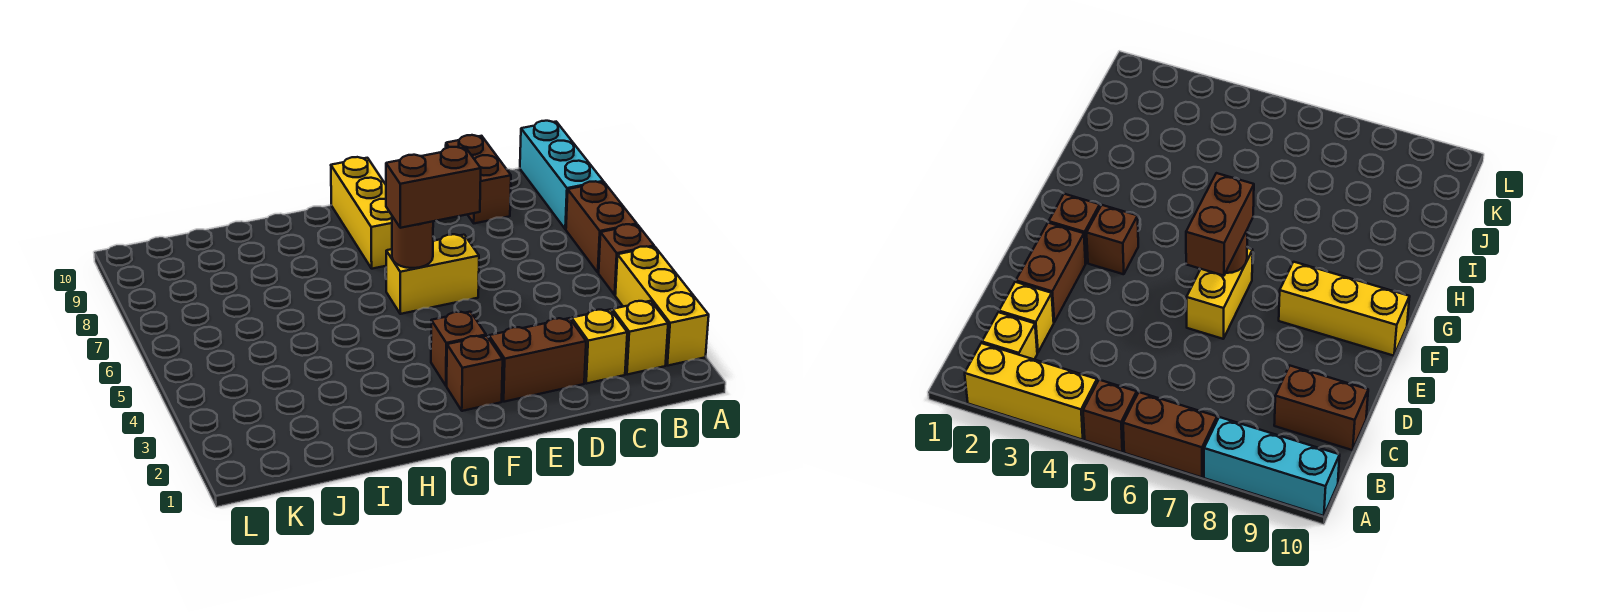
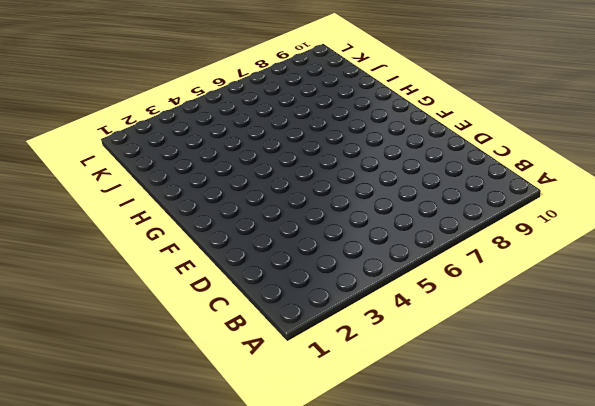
none -> yellow 1x3 brick [615,246,709,366]
none -> brown 1x1 brick [599,224,654,295]
none -> brown 1x2 brick [566,181,637,273]

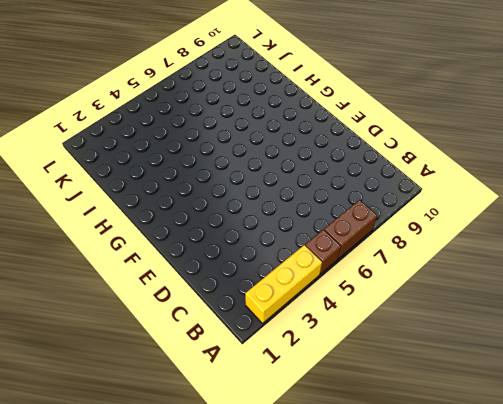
none -> cyan 1x3 brick [520,121,603,229]
none -> yellow 1x1 brick [612,301,668,375]
none -> yellow 1x1 brick [571,310,627,384]

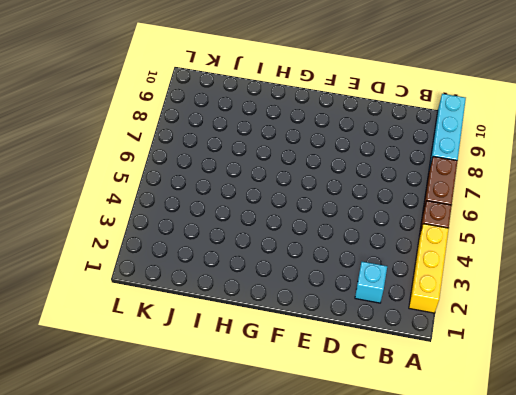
cyan 1x1 brick [355,262,387,303] -> yellow 1x1 brick [571,310,627,384]
none -> yellow 1x1 brick [612,301,668,375]
none -> brown 1x2 brick [446,135,511,223]
none -> brown 1x2 brick [489,318,586,402]

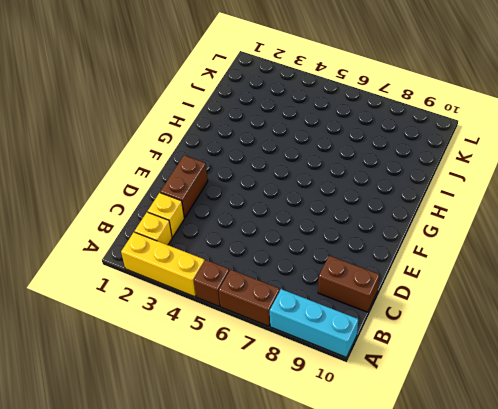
none -> yellow 1x2 brick [386,234,479,314]
none -> brown 1x1 brick [447,336,503,411]
none -> brown 1x1 brick [431,312,486,386]

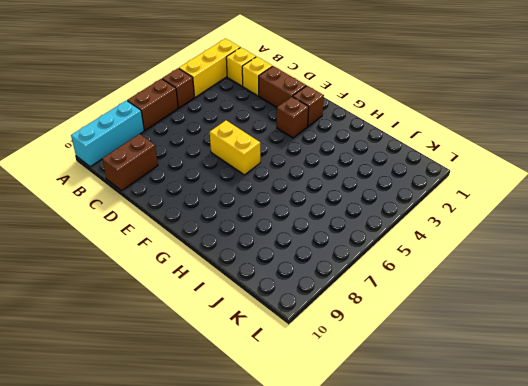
none -> yellow 1x3 brick [331,157,392,269]
none -> brown 1x1 round brick [392,216,433,268]
none -> brown 1x2 brick [386,147,481,228]

